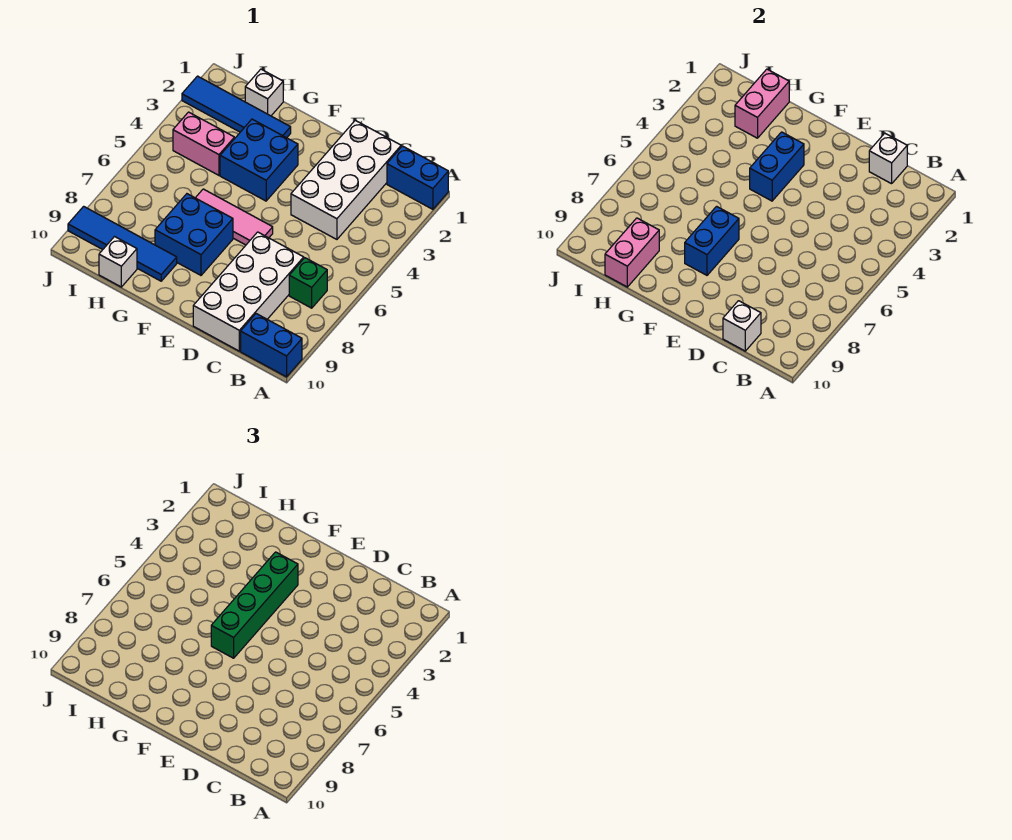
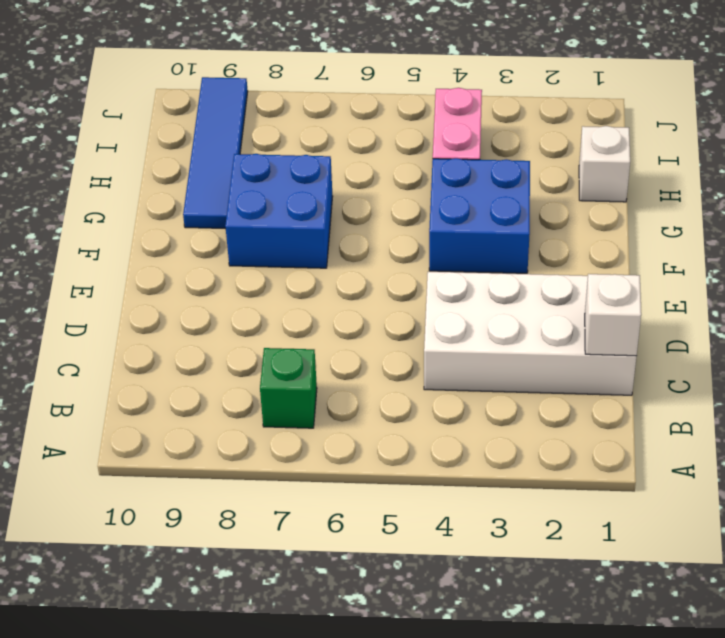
none -> blue 1x2 brick [387,146,448,209]
none -> blue 1x2 brick [241,314,302,377]
none -> white 2x4 brick [193,232,304,351]

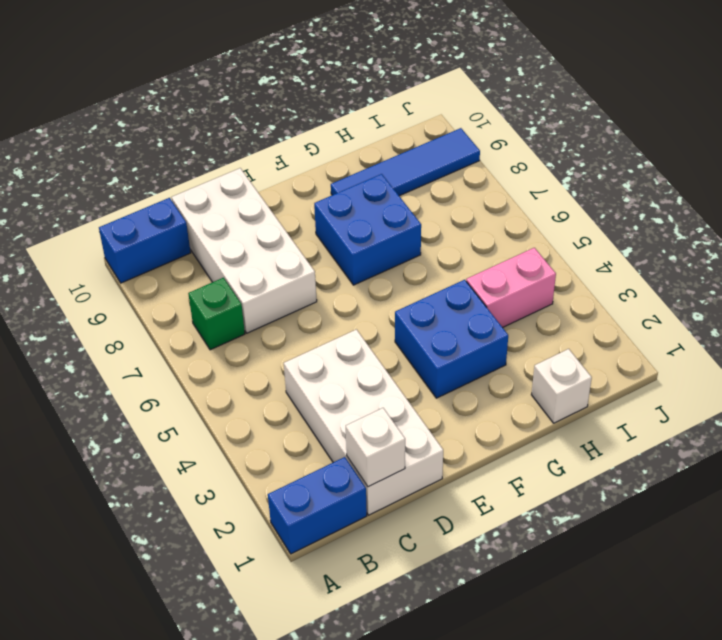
none -> pink 1x3 tile [196,189,273,245]
none -> blue 1x4 tile [182,76,291,138]
none -> white 1x1 brick [99,237,137,287]

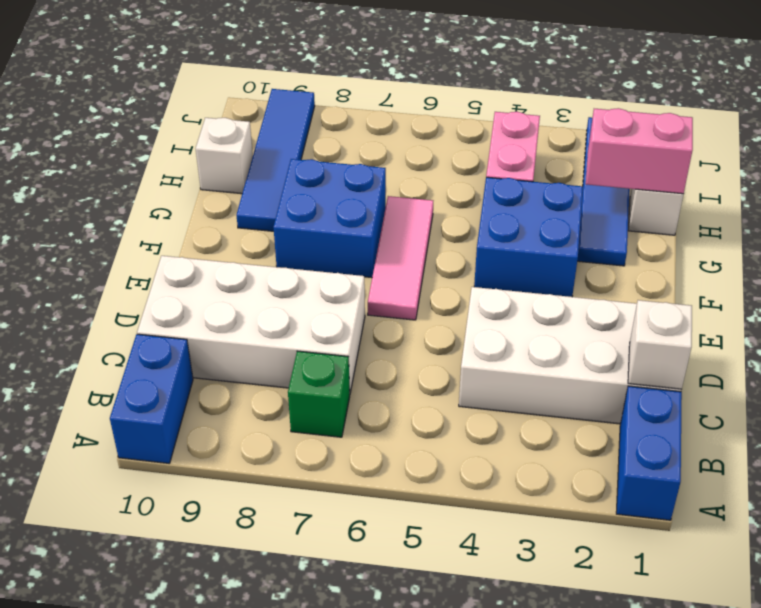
none -> white 1x1 brick [723,301,761,351]
none -> blue 1x2 brick [750,132,804,201]
none -> blue 1x2 brick [685,206,739,275]

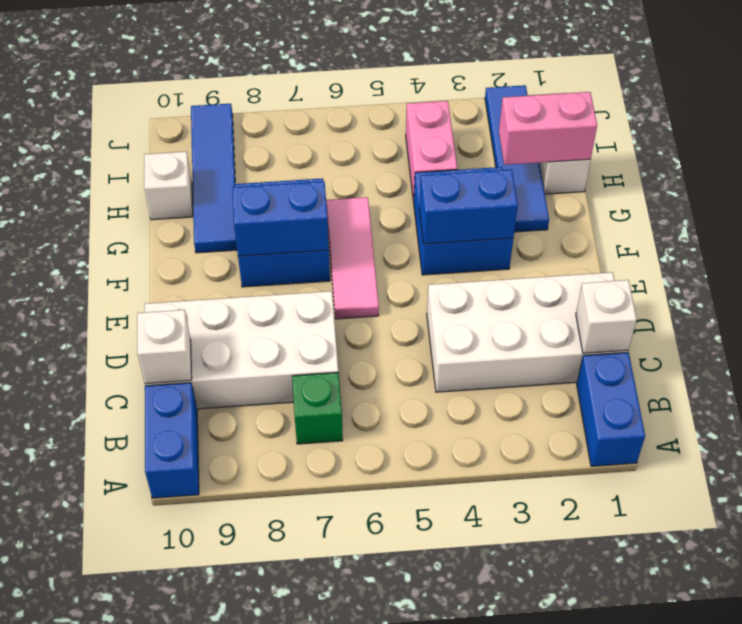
none -> pink 1x2 brick [605,218,659,287]
none -> green 1x4 brick [211,552,298,658]

